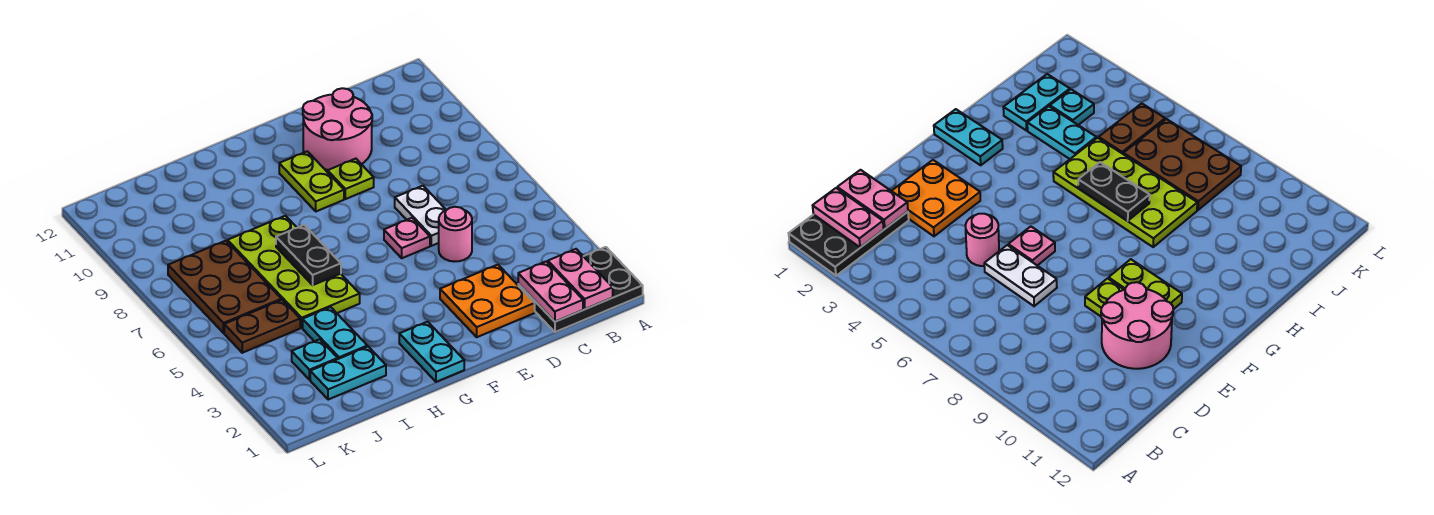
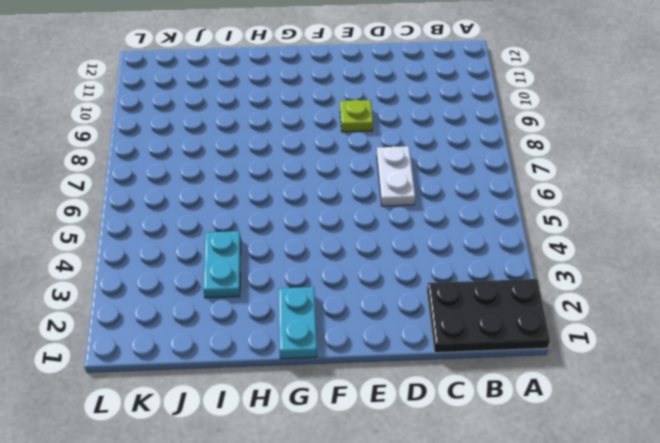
none -> orange 2x2 plate [440,265,535,337]
none -> pink 1x1 round brick [439,207,472,262]
none -> pink 2x2 round brick [303,88,372,170]

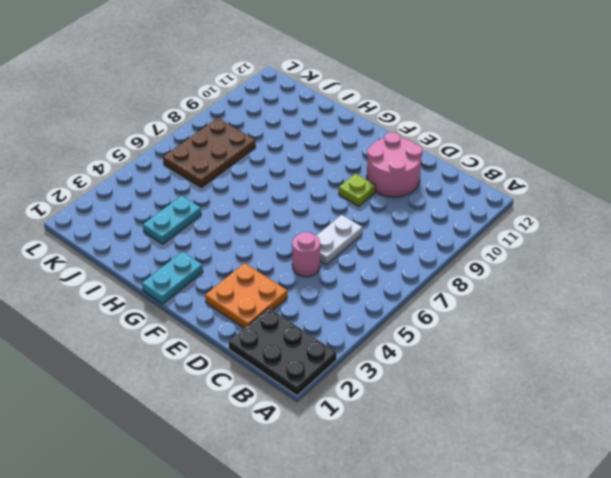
none -> pink 1x1 plate [384,218,430,258]
none -> lime 1x2 plate [279,151,344,211]
none -> lime 2x4 plate [228,216,360,328]

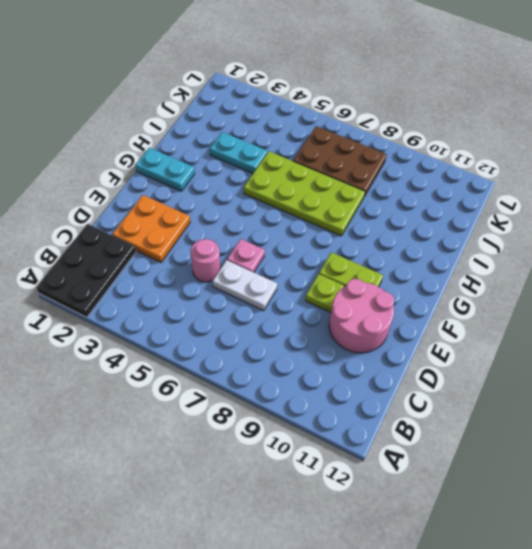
none -> cyan 1x2 plate [310,347,386,400]
none -> cyan 1x1 plate [292,339,338,380]
none -> brown 1x2 plate [224,300,300,353]

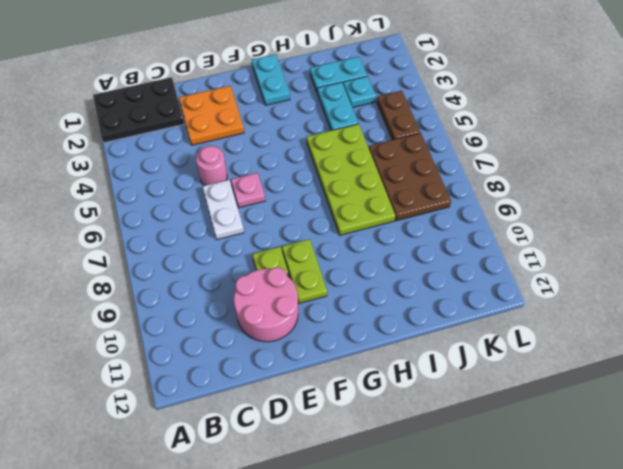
brown 1x2 plate [377,91,420,140] -> brown 1x2 plate turned to [224,300,300,353]
none -> pink 1x2 plate [548,249,613,309]
none -> pink 1x2 plate [518,261,583,322]
none -> black 1x2 plate [276,225,341,285]

